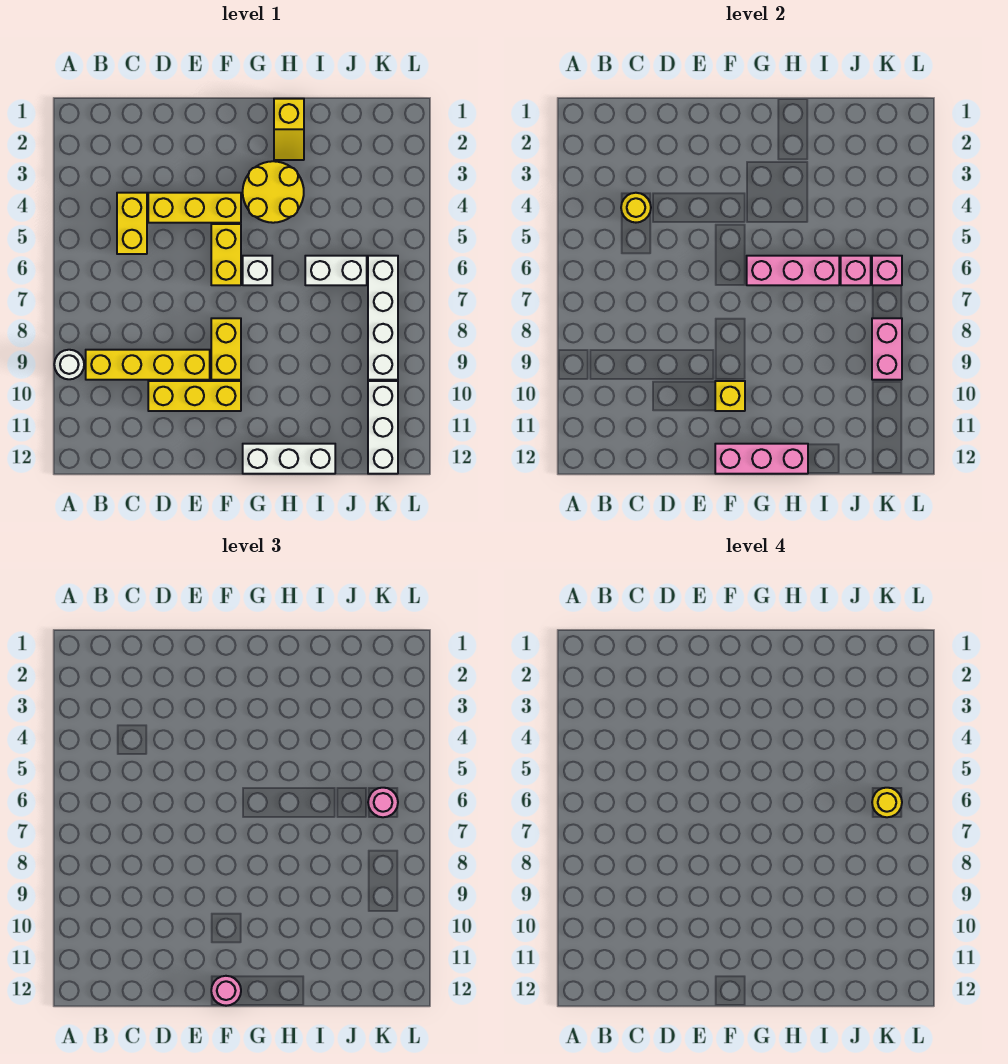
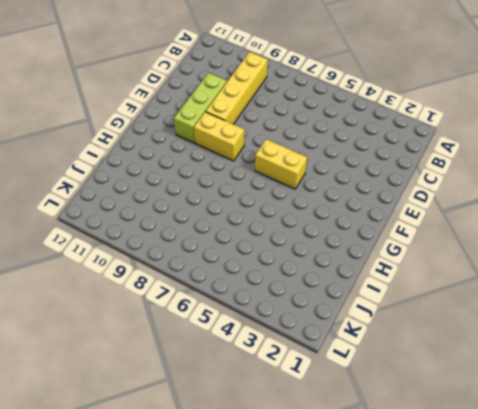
lime 1x3 brick [174,73,227,143] -> yellow 1x3 brick [148,381,241,411]
none -> white 1x1 round brick [54,350,84,379]
none -> yellow 1x2 brick [117,193,147,254]
none -> yellow 1x3 brick [148,193,241,223]

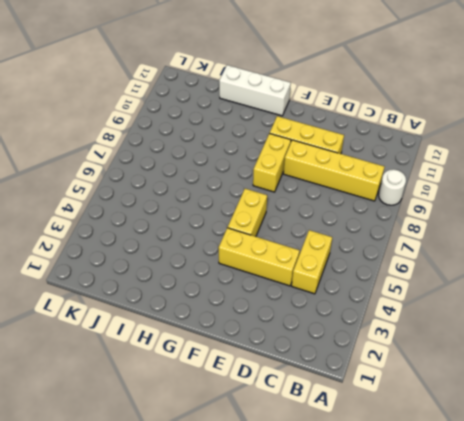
none -> yellow 2x2 round brick [243,161,304,223]
none -> white 1x1 brick [243,256,272,285]
none -> yellow 1x2 slope [274,99,304,160]

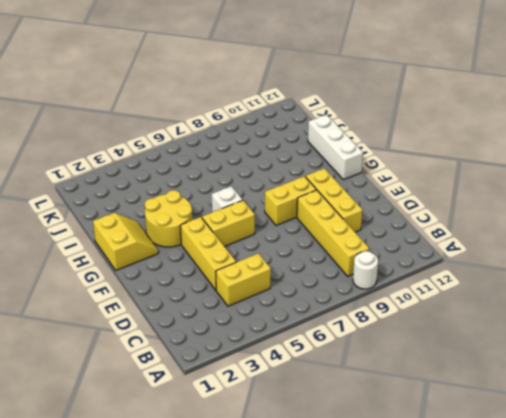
yellow 2x2 slope [93,213,158,270] -> yellow 1x2 slope [274,99,304,160]
none -> white 1x2 brick [305,256,367,285]
none -> white 1x4 brick [368,256,398,380]
none -> white 1x3 brick [368,381,398,474]

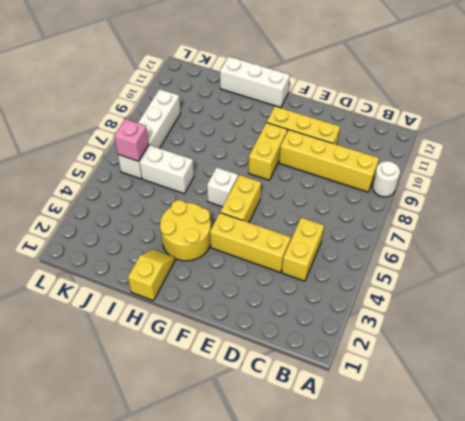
none -> white 1x3 brick [368,381,398,474]
none -> yellow 1x1 round brick [621,193,651,223]
none -> yellow 1x1 brick [715,381,745,411]

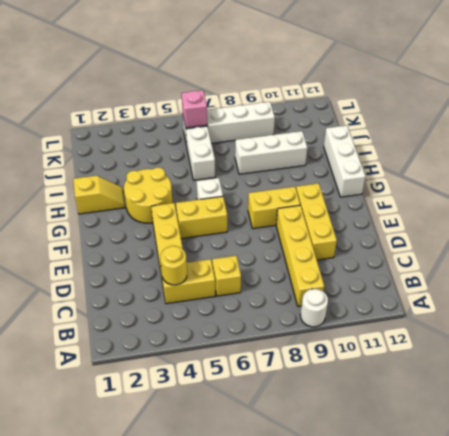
yellow 1x1 brick [212,256,241,296] -> yellow 1x1 brick moved to [715,381,745,411]
white 1x3 brick [235,131,307,174] -> white 1x3 brick moved to [368,381,398,474]
none -> pink 1x3 brick [715,444,808,474]
none -> pink 1x3 brick [747,256,839,285]
none -> pink 1x1 brick [841,256,871,285]

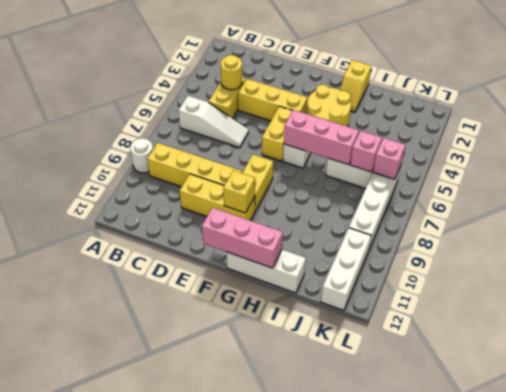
white 1x3 slope [178,96,249,147] -> none
none -> pink 1x2 brick [872,318,902,380]
none -> pink 1x1 round brick [211,976,241,1006]
none -> pink 1x1 round brick [368,788,398,817]

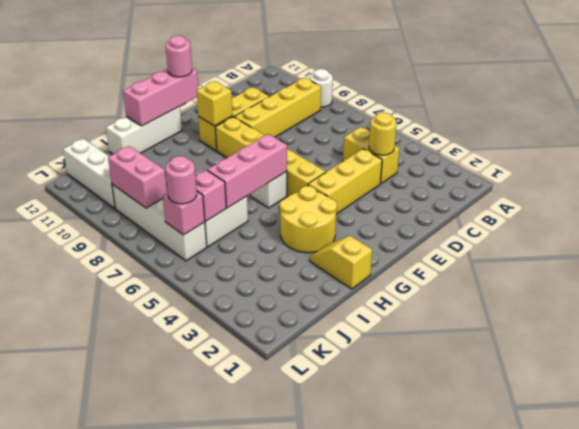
none -> yellow 1x1 round brick [872,788,902,817]

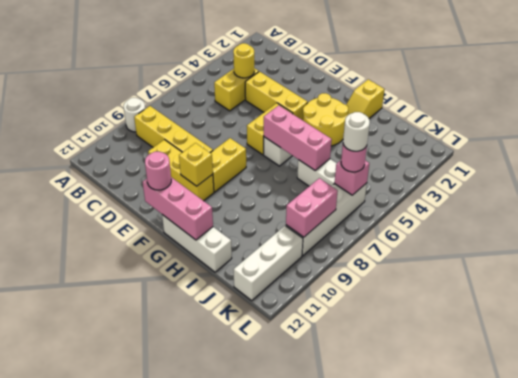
white 1x1 round brick [343,112,370,151] -> yellow 1x1 round brick [872,788,902,817]
none -> pink 1x1 brick [841,256,871,285]

